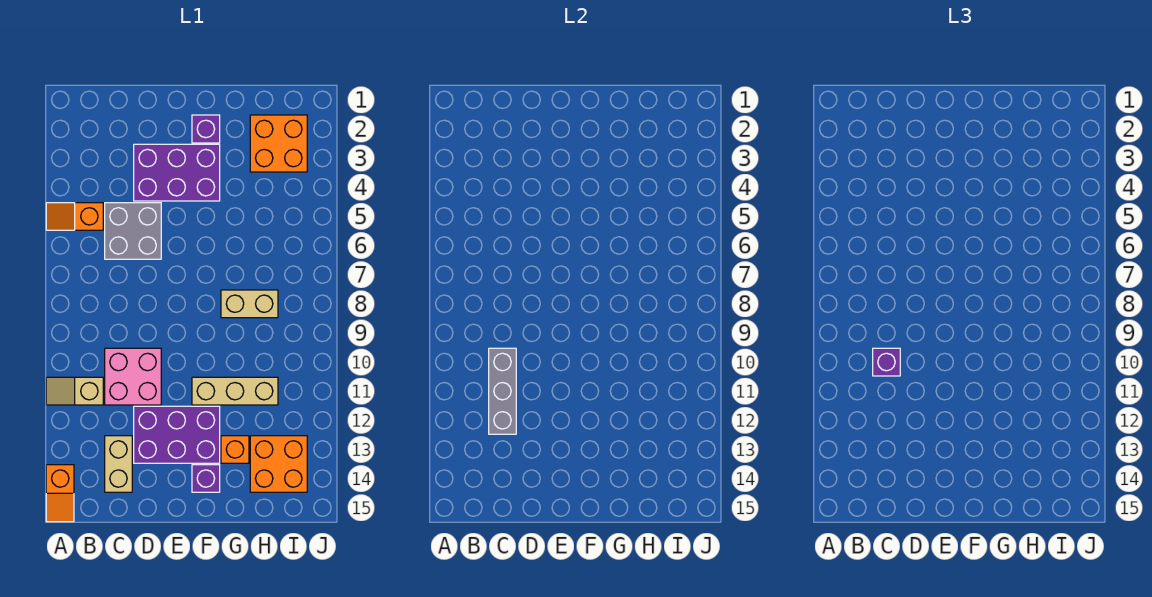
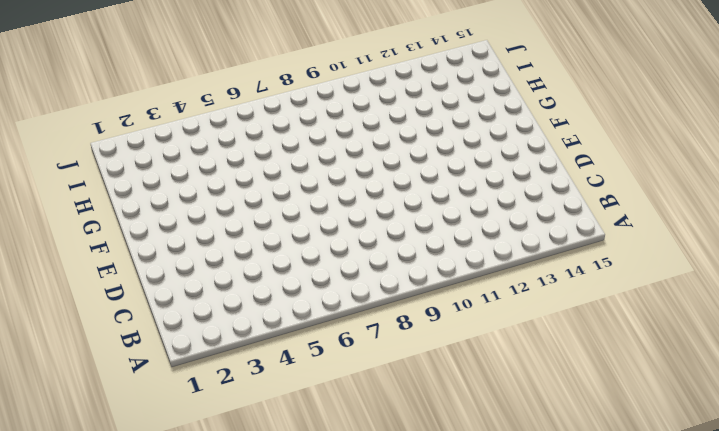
none -> orange 1x2 slope [46,203,103,230]
none -> tan 1x2 slope [46,377,103,405]
none -> orange 1x2 slope [46,465,74,522]

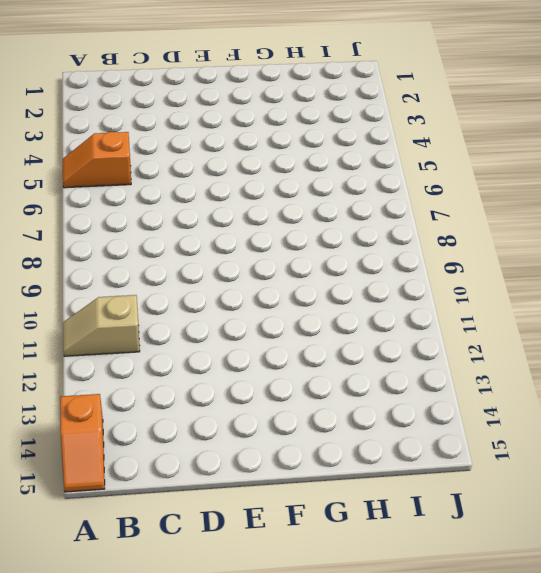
none -> grey 2x2 brick [105,203,161,259]
none -> pink 2x2 brick [105,348,161,405]
none -> tan 1x2 brick [105,436,132,492]

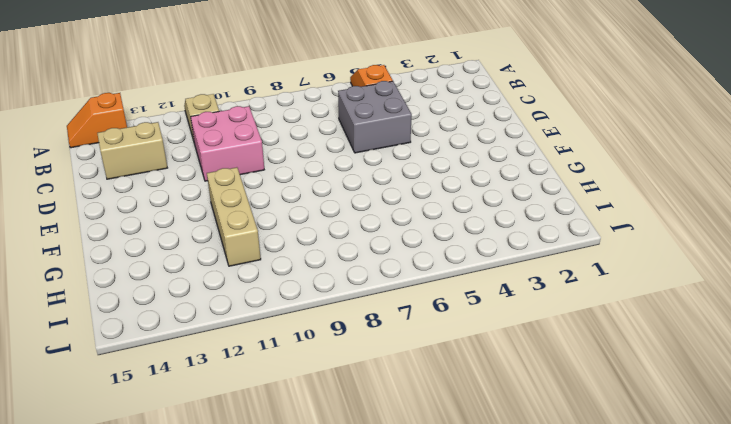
none -> purple 2x3 brick [134,144,220,201]
none -> purple 2x3 brick [134,406,220,463]
none -> purple 1x1 brick [192,115,220,143]

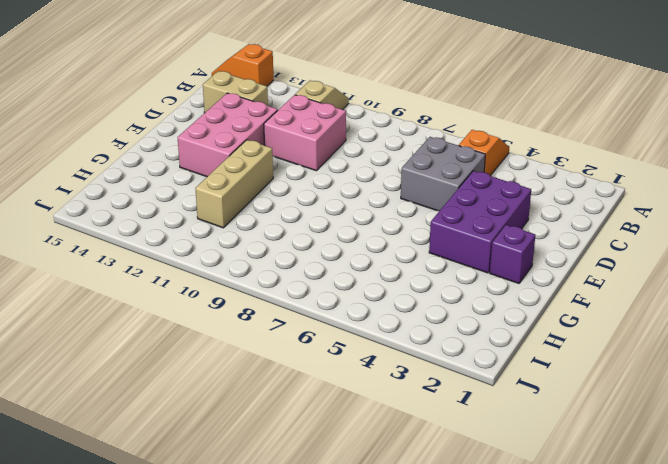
pink 2x3 brick [178,93,278,177] -> purple 2x3 brick [134,406,220,463]
none -> purple 1x1 brick [192,465,220,492]
none -> tan 1x2 brick [221,290,278,318]
none -> orange 1x1 brick [221,436,249,463]

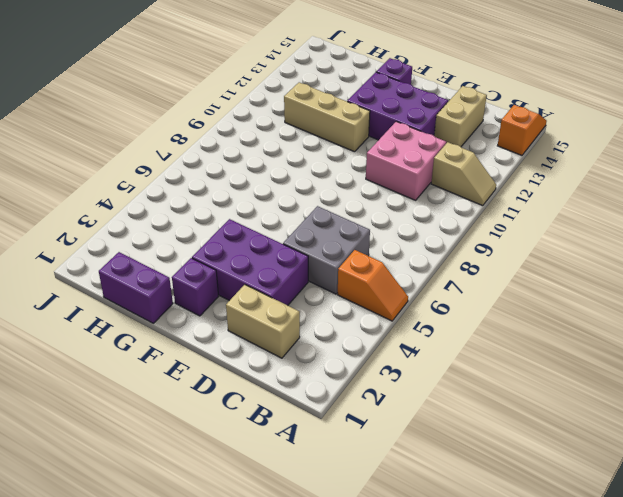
tan 1x2 brick [226,285,300,358] -> tan 1x2 brick moved to [221,290,278,318]
purple 1x2 brick [99,252,173,323] -> none
none -> orange 1x1 brick [221,436,249,463]
none -> orange 2x2 brick [250,115,307,172]
none -> orange 2x2 brick [250,436,307,492]

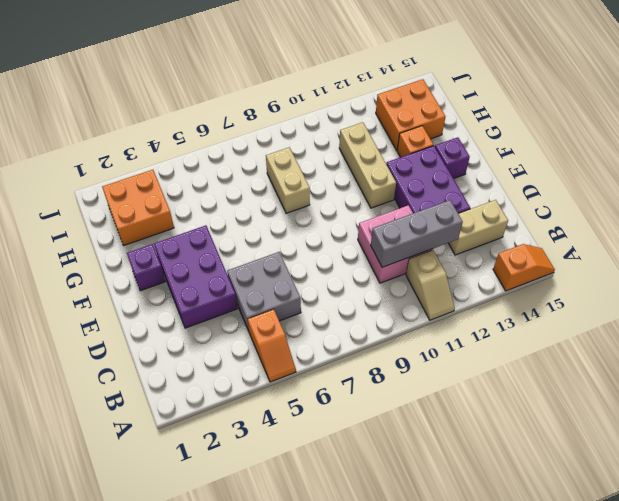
none -> purple 1x1 brick [873,348,900,376]

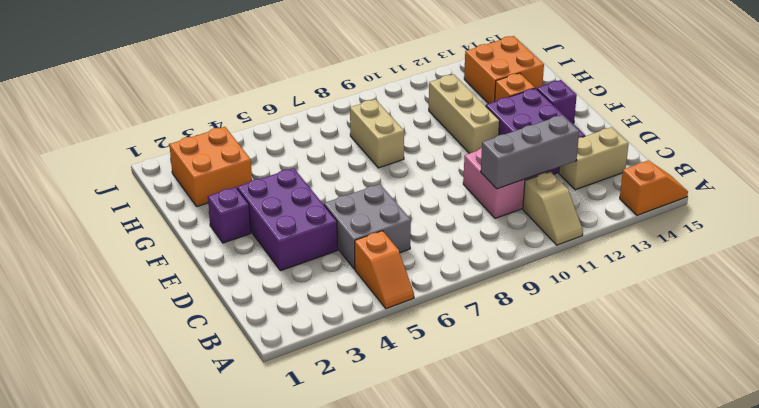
none -> purple 1x1 brick [873,348,900,376]

